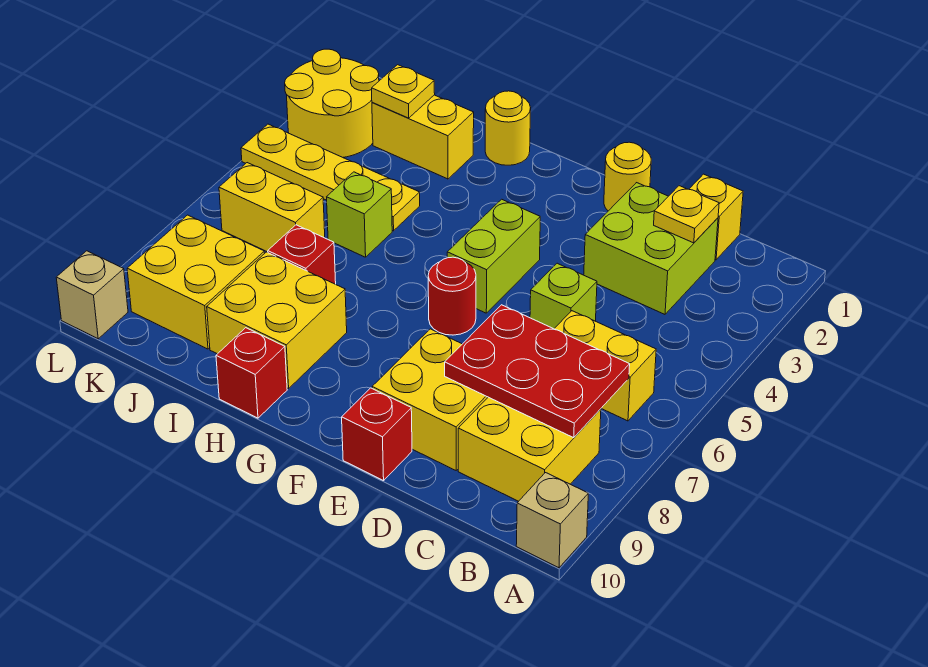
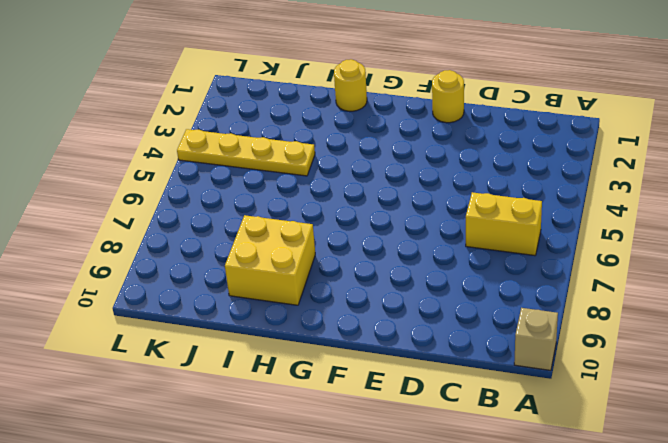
none -> yellow 2x2 brick [458,397,601,501]
none -> yellow 1x1 brick [689,174,743,260]
none -> lime 2x2 brick [584,183,718,314]

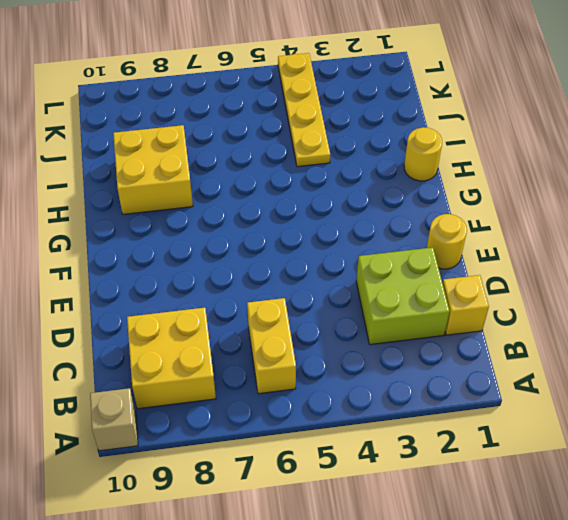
none -> lime 1x1 brick [530,263,597,329]
none -> yellow 2x2 brick [372,329,488,470]
none -> red 1x1 brick [342,388,412,481]

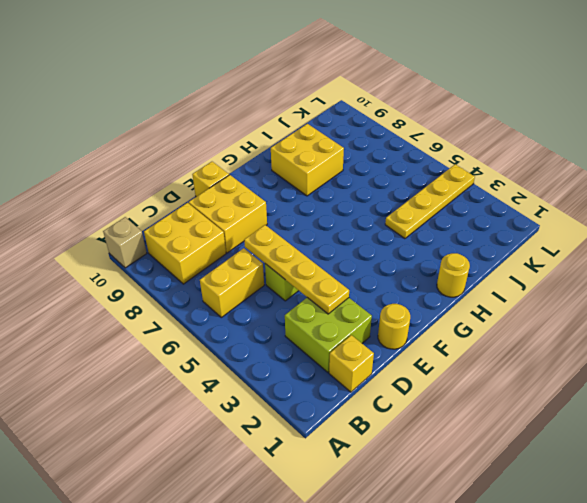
yellow 1x4 plate [244,225,349,314] -> none
yellow 1x1 brick [192,162,229,197] -> red 1x1 brick [342,388,412,481]
none -> lime 1x2 brick [447,199,540,313]
none -> red 1x1 round brick [428,257,476,335]
none -> red 1x1 brick [216,328,287,418]

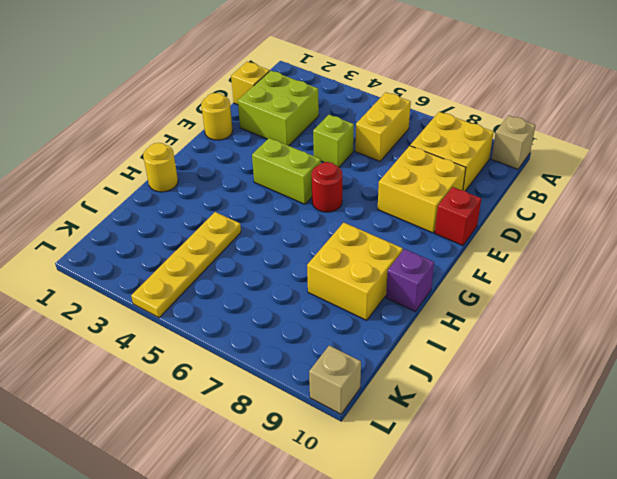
purple 1x1 brick [386,249,434,311] -> red 1x1 brick [216,328,287,418]
none -> yellow 1x2 brick [372,95,474,179]
none -> lime 1x1 brick [327,172,392,257]
none -> red 1x1 brick [268,225,336,284]

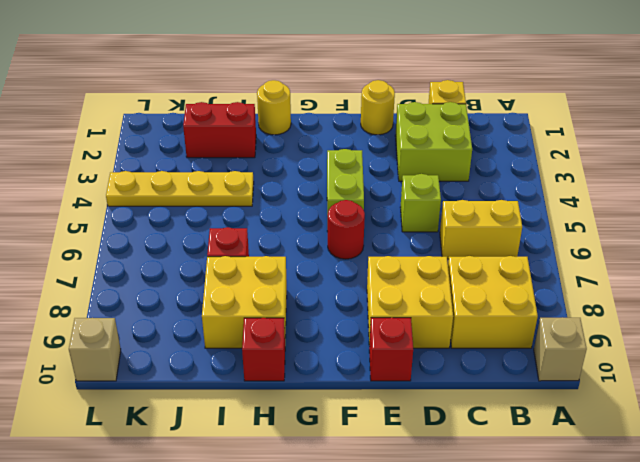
red 1x2 brick [183,102,256,158] -> yellow 1x2 brick [372,95,474,179]
none -> lime 1x1 brick [327,172,392,257]
none -> yellow 1x2 brick [219,163,325,252]
none -> yellow 2x2 brick [127,215,265,349]

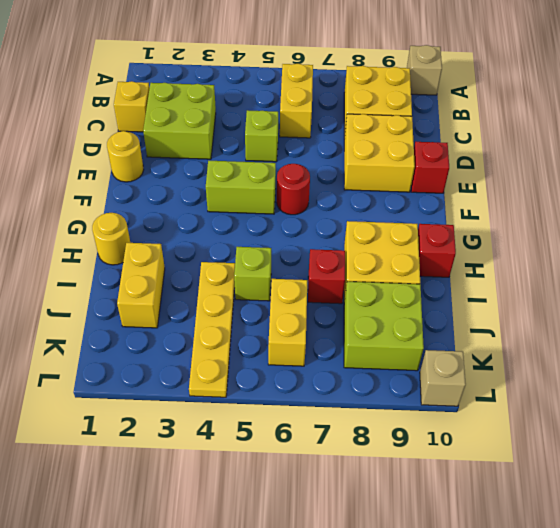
lime 2x2 brick [344,282,424,371] -> yellow 2x2 brick [127,215,265,349]
none -> yellow 2x2 round brick [285,49,379,157]
none -> red 2x3 plate [445,305,630,438]
none -> yellow 1x1 plate [654,186,719,243]

